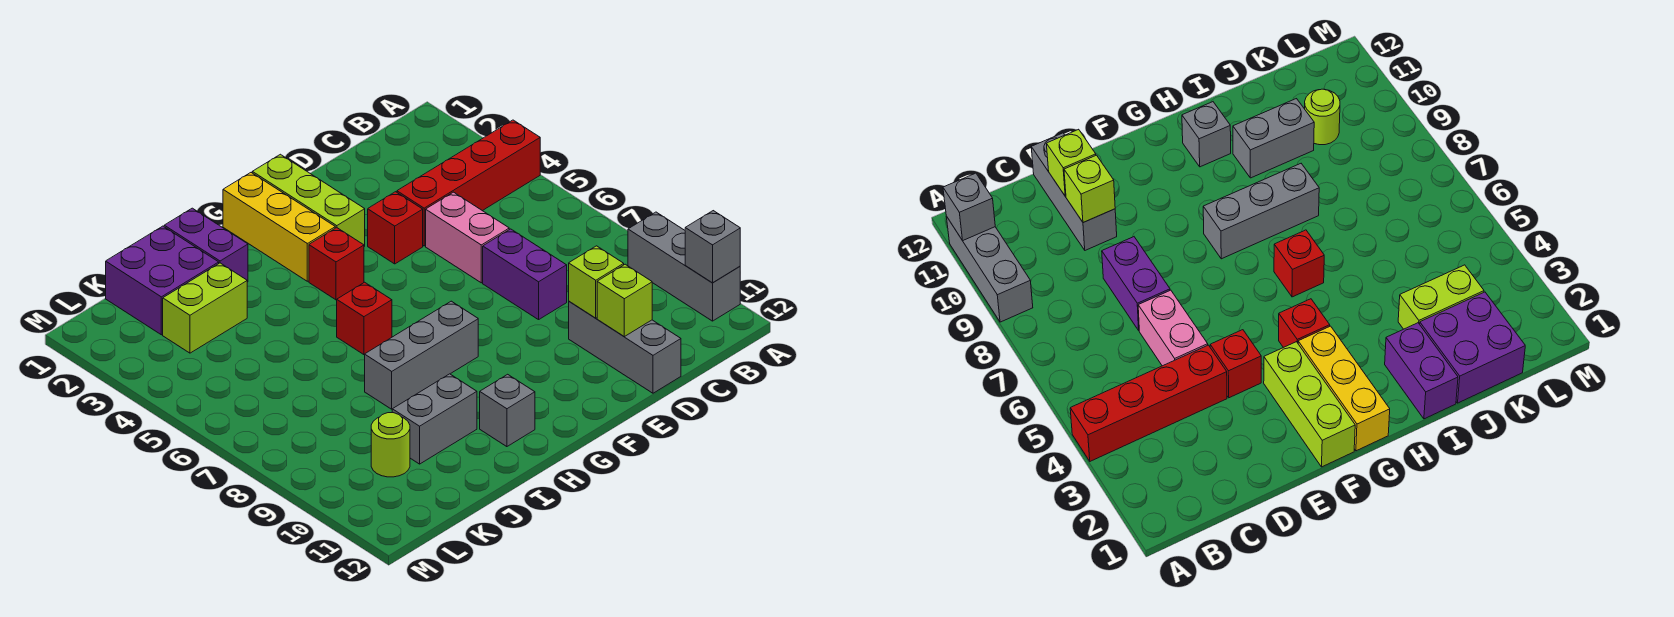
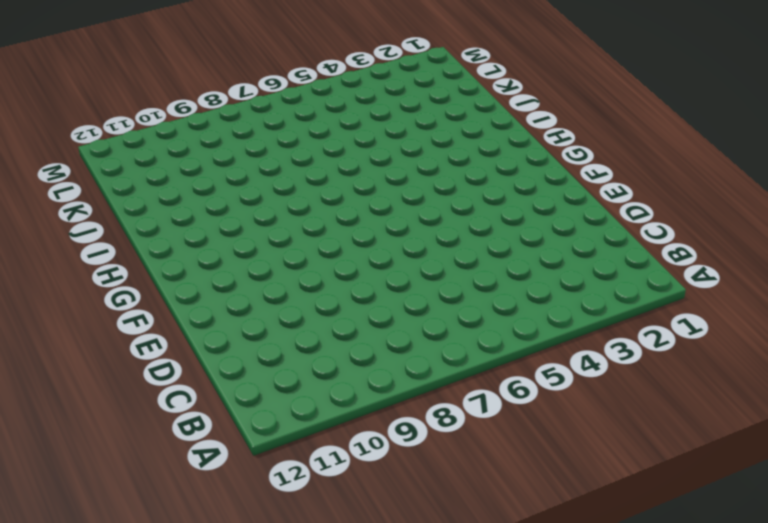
none -> red 1x4 brick [397,120,540,246]
none -> grey 1x3 brick [628,212,740,321]
none -> pink 1x2 brick [426,192,509,283]

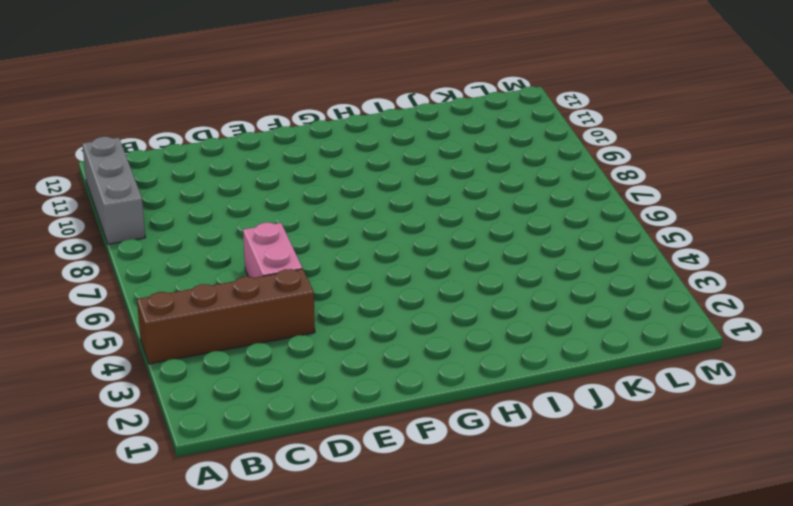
brown 1x4 brick [137,269,315,364] -> red 1x4 brick [397,120,540,246]
none -> purple 1x2 brick [483,229,567,320]
none -> grey 1x3 brick [569,302,681,393]
none -> red 1x1 brick [368,192,423,264]

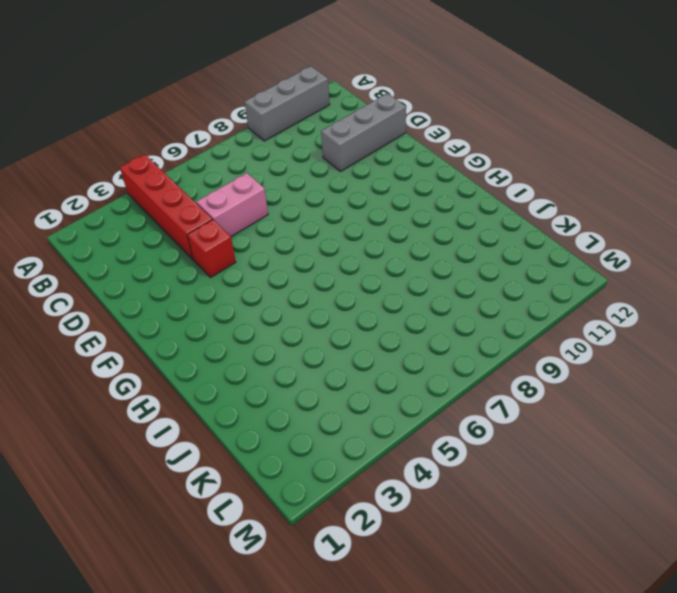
none -> purple 1x2 brick [483,229,567,320]
none -> lime 1x3 brick [252,154,365,247]
none -> yellow 1x3 brick [223,173,335,281]

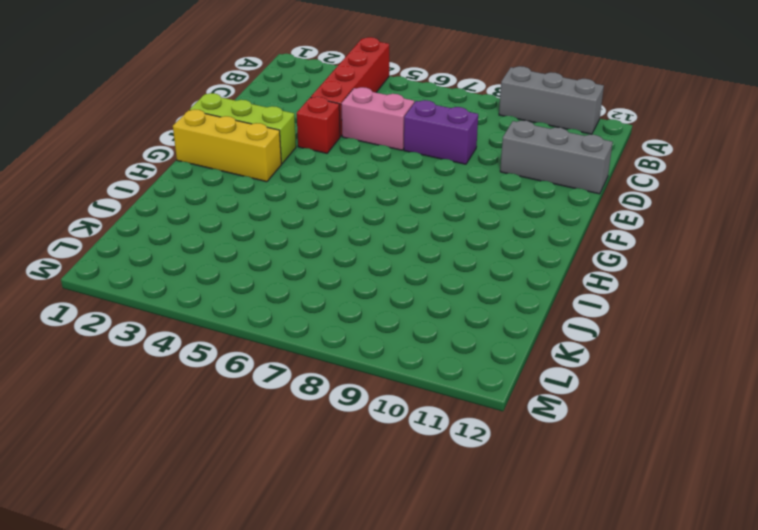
none -> red 1x1 brick [309,228,364,300]
none -> grey 1x3 brick [365,301,478,409]
none -> red 1x1 brick [337,282,392,355]

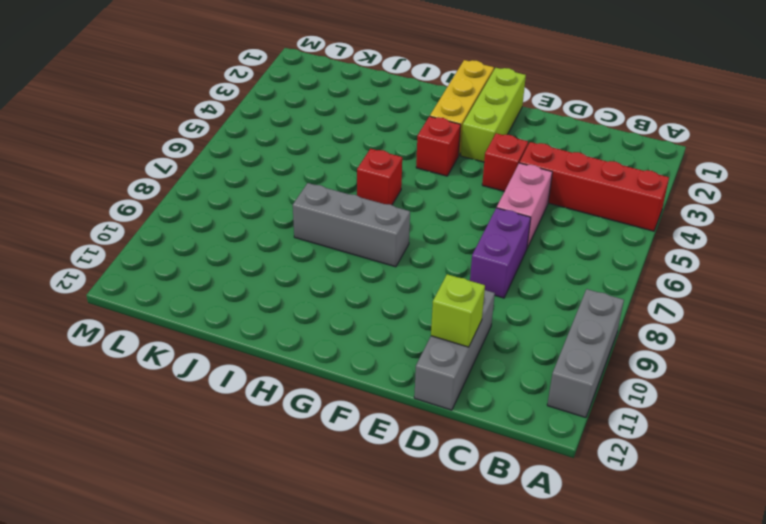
none -> grey 1x1 brick [480,374,535,447]
none -> purple 1x2 brick [164,208,248,282]
none -> grey 1x2 brick [392,374,477,464]

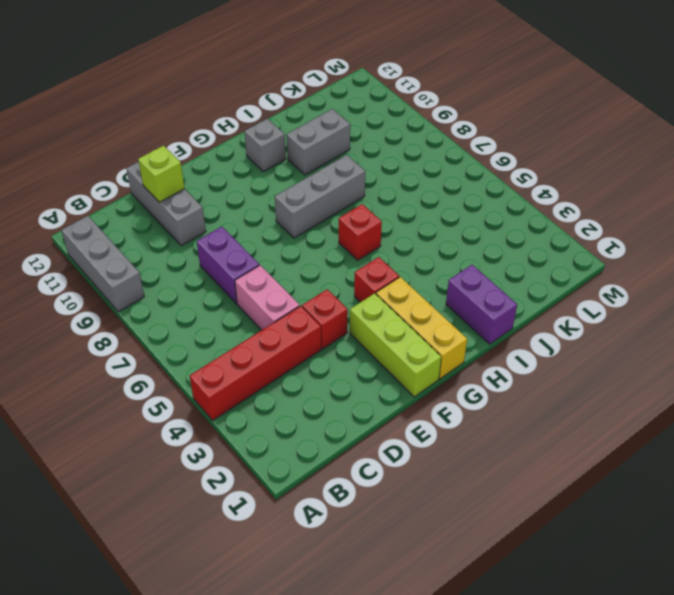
none -> purple 2x2 brick [106,226,219,335]
none -> lime 1x2 brick [163,263,247,353]
none -> lime 1x1 round brick [371,413,410,477]

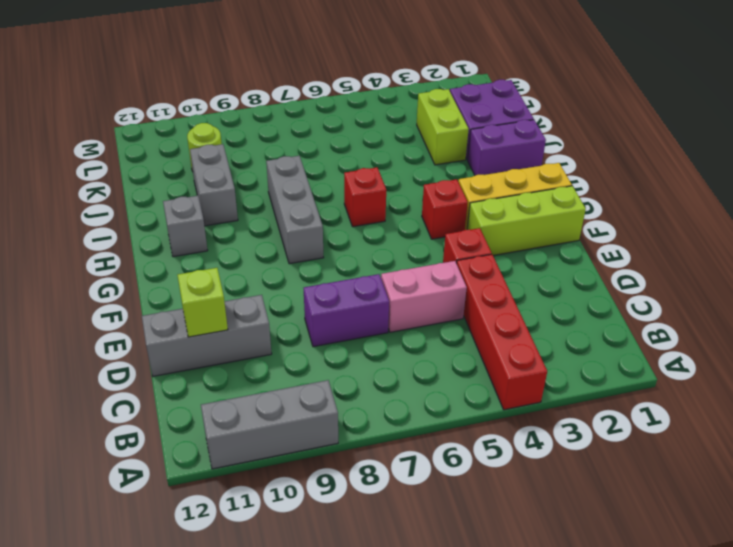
none -> grey 1x1 brick [685,211,740,283]
none -> lime 1x1 brick [569,246,624,318]

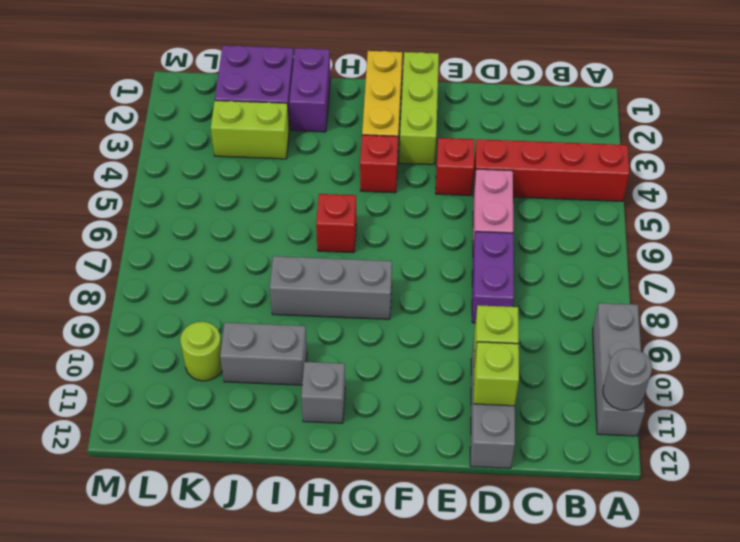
grey 1x1 round brick [603,348,652,410] -> grey 1x1 brick [685,211,740,283]

